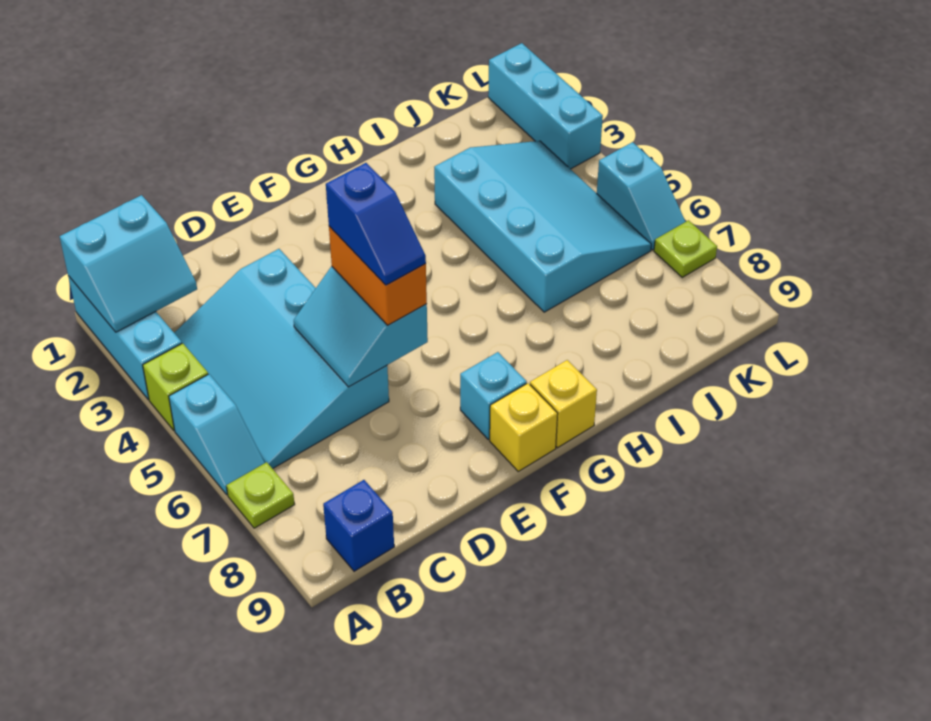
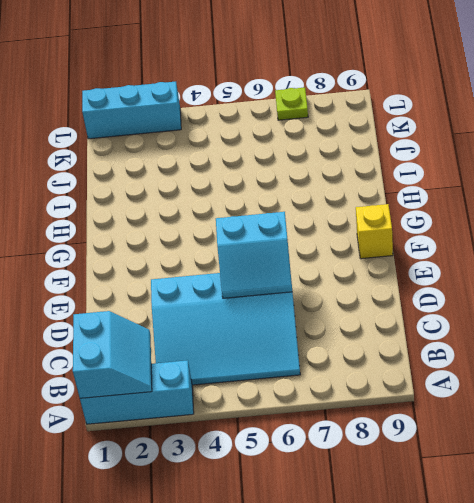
none -> lime 1x1 brick [143,343,208,430]
none -> cyan 1x2 slope [169,374,265,495]
none -> lime 1x1 plate [227,462,295,528]

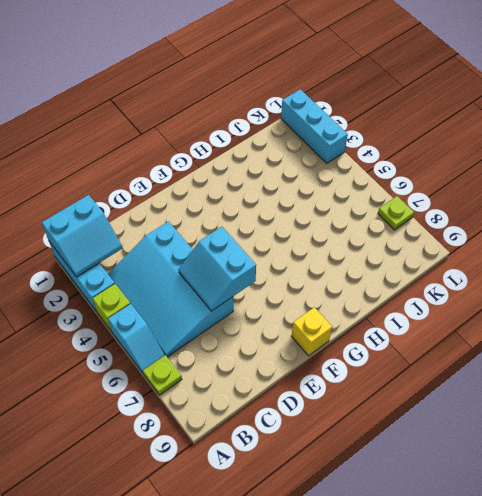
none -> blue 1x1 brick [323,480,394,571]
none -> cyan 1x1 brick [460,352,527,439]
none -> yellow 1x1 brick [530,360,597,448]

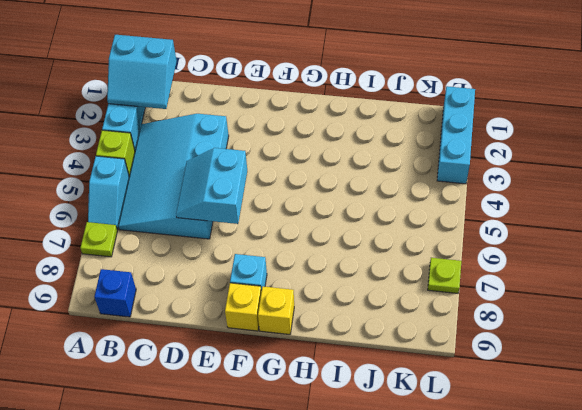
none -> cyan 3x4 slope [434,141,651,312]
none -> cyan 1x2 slope [597,142,685,250]
none -> orange 1x2 brick [329,226,427,325]

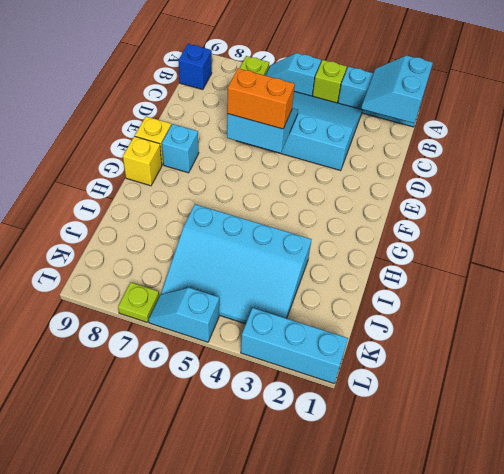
none -> blue 1x2 slope [326,163,426,285]

